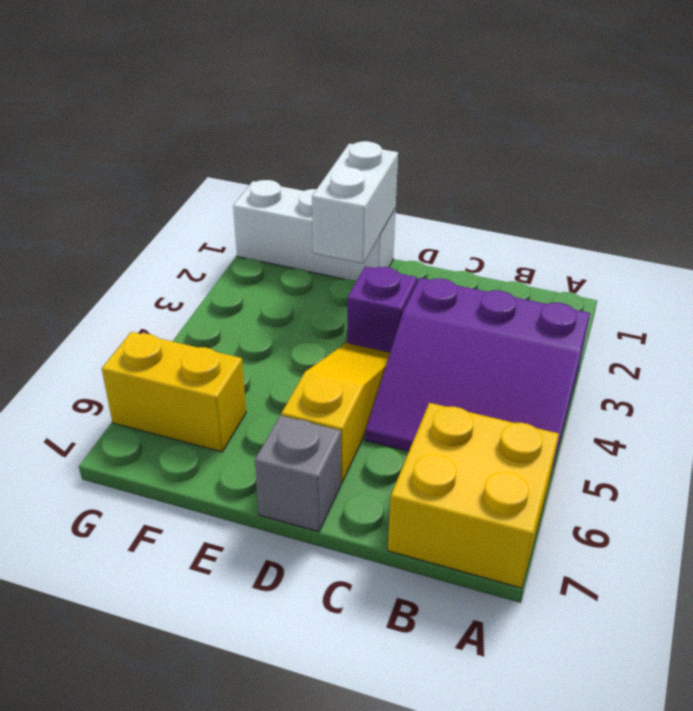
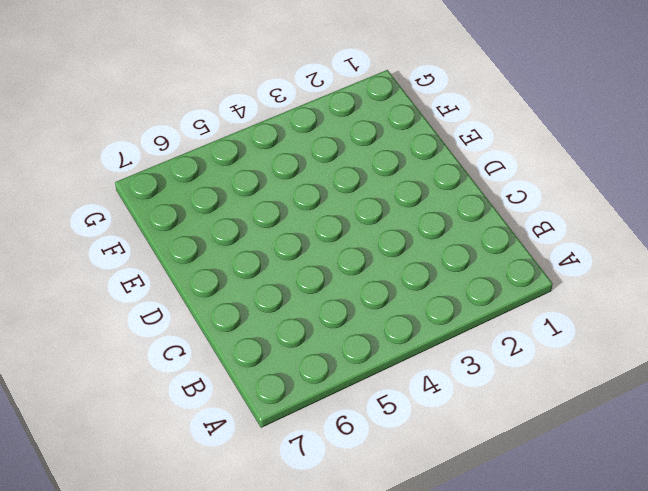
none -> purple 3x3 slope [365,278,590,482]
none -> yellow 2x2 brick [388,403,559,588]

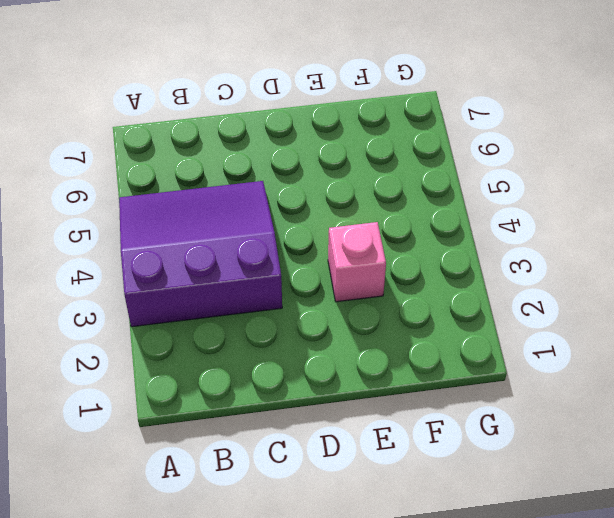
pink 1x1 brick [328,222,386,302] -> none
none -> yellow 2x2 brick [388,403,559,588]
none -> purple 1x1 brick [347,266,417,353]

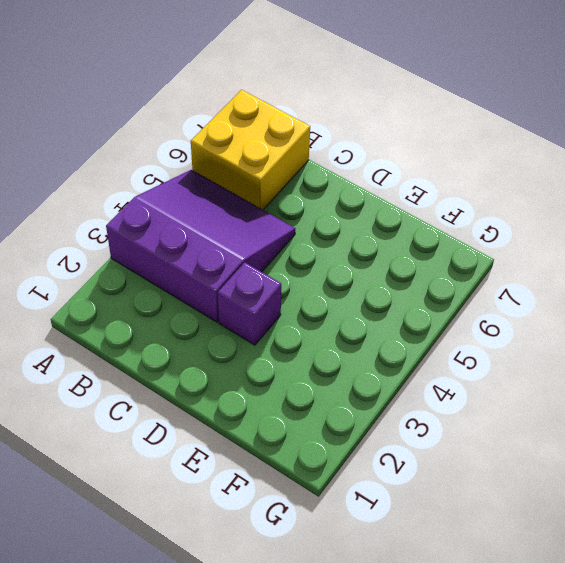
none -> yellow 1x3 slope [281,343,390,483]
none -> grey 1x1 brick [255,415,341,532]

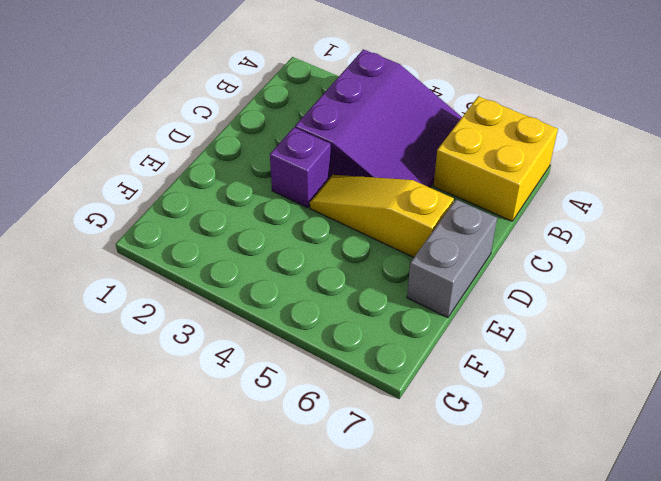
grey 1x2 brick [407,199,497,318] -> grey 1x1 brick [255,415,341,532]
none -> white 1x3 brick [233,180,396,281]
none -> yellow 1x2 brick [102,332,246,452]

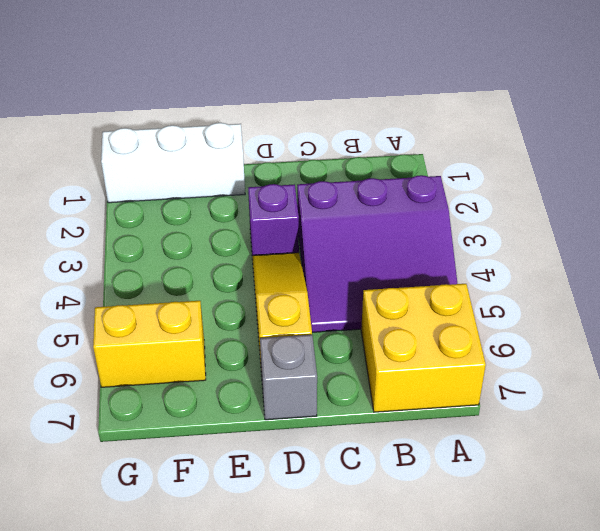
none -> white 1x2 brick [312,141,398,264]

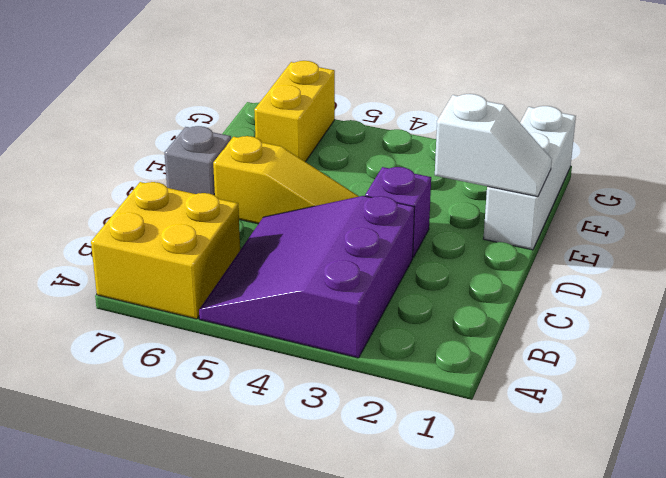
white 1x2 slope [435,94,552,197] -> white 1x2 brick [312,141,398,264]

